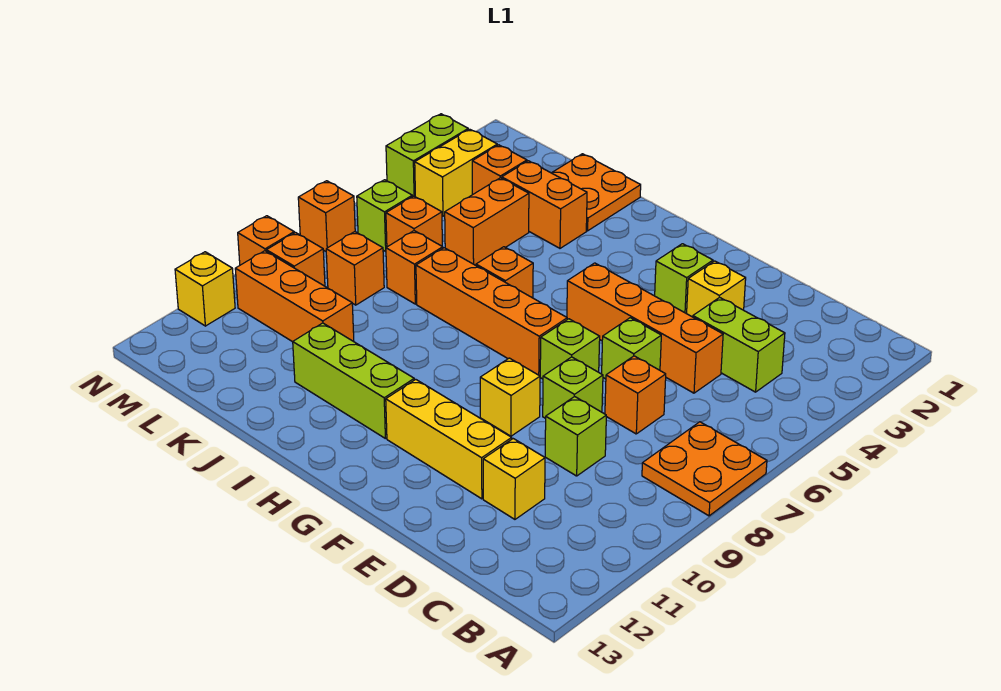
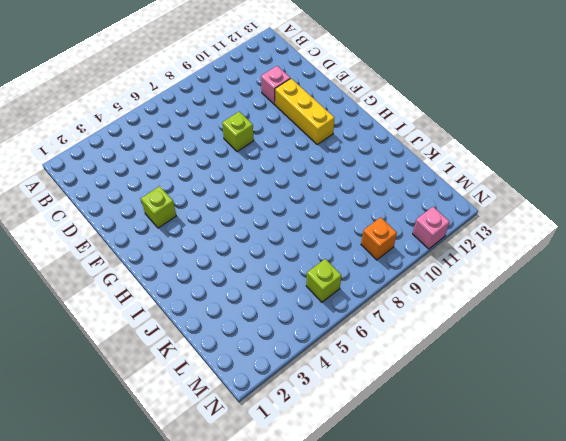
pink 1x1 brick [261,66,290,105] -> yellow 1x1 brick [483,439,545,519]
pink 1x1 brick [413,207,450,249] -> yellow 1x1 brick [175,252,235,326]
none -> orange 2x2 plate [642,422,767,516]
none -> lime 1x2 brick [693,297,785,392]
none -> orange 1x4 brick [567,263,723,393]
none -> orange 1x1 brick [605,356,666,434]

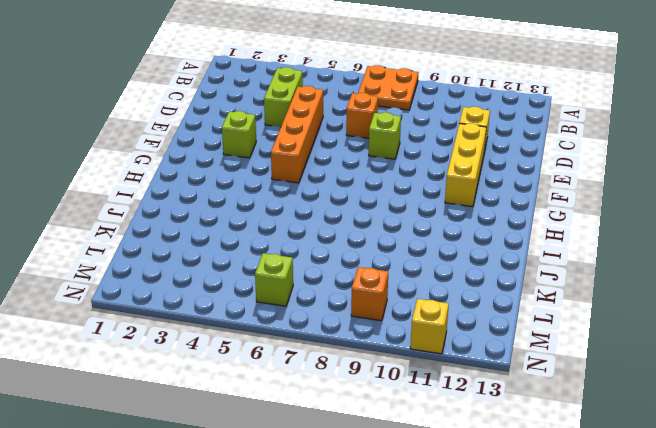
none -> lime 1x1 brick [545,396,606,476]
none -> yellow 1x1 brick [687,261,746,317]
none -> lime 1x1 brick [602,318,661,379]
none -> lime 1x1 brick [540,319,600,379]

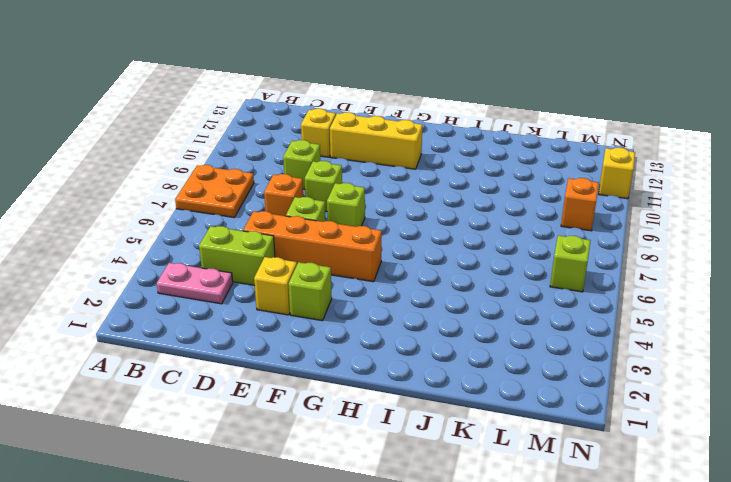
pink 1x2 plate [157,263,233,304] -> none
none -> yellow 1x1 brick [480,358,540,436]
none -> orange 1x4 brick [416,248,567,376]
none -> lime 1x3 brick [293,323,414,438]
none -> orange 1x1 brick [476,247,533,298]

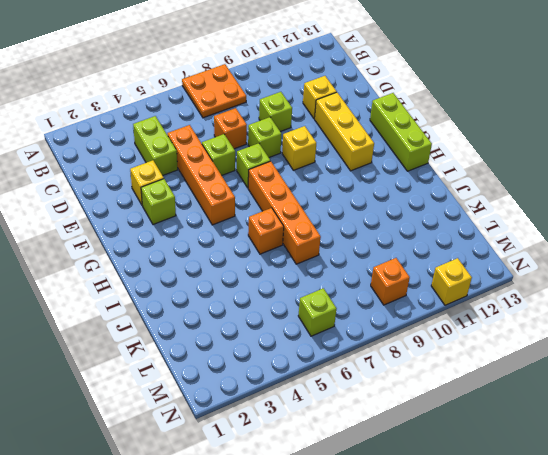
lime 1x3 brick [370,93,432,171] -> lime 1x3 brick moved to [293,323,414,438]
none -> orange 2x2 plate [552,154,641,231]
none -> orange 1x2 brick [502,161,587,248]
none -> orange 1x2 brick [445,178,529,265]
none -> orange 1x1 brick [386,231,443,304]

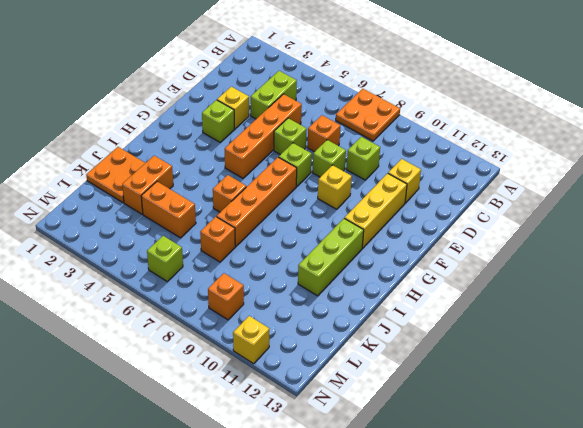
none -> orange 1x3 brick [235,251,354,342]
none -> orange 1x1 brick [472,145,527,195]
none -> orange 1x1 brick [386,196,442,247]
none -> orange 1x1 brick [326,232,384,305]

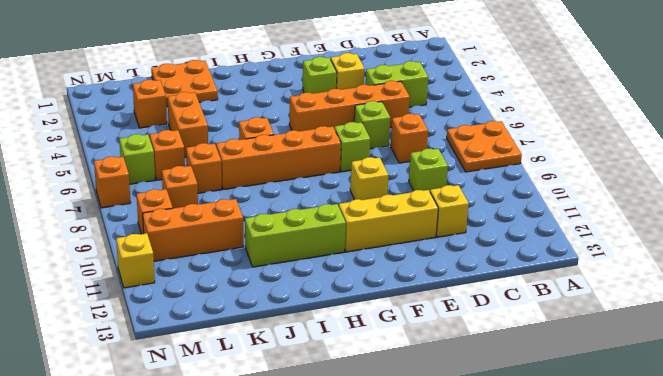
none -> lime 1x1 brick [543,357,603,418]
none -> orange 1x2 brick [502,161,587,248]
none -> yellow 1x2 brick [415,129,497,216]
none -> lime 1x2 brick [386,114,468,197]

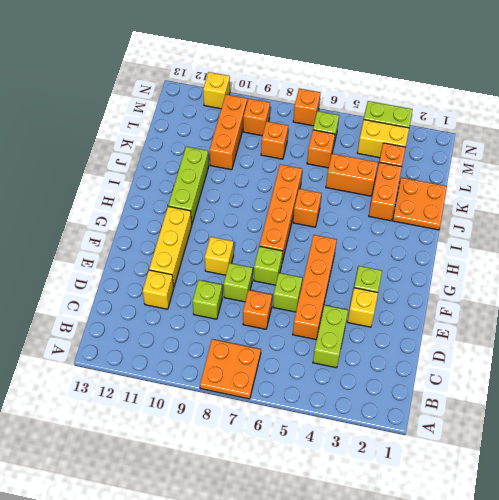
none -> orange 1x1 brick [386,231,443,304]
none -> orange 1x1 brick [238,216,294,265]

